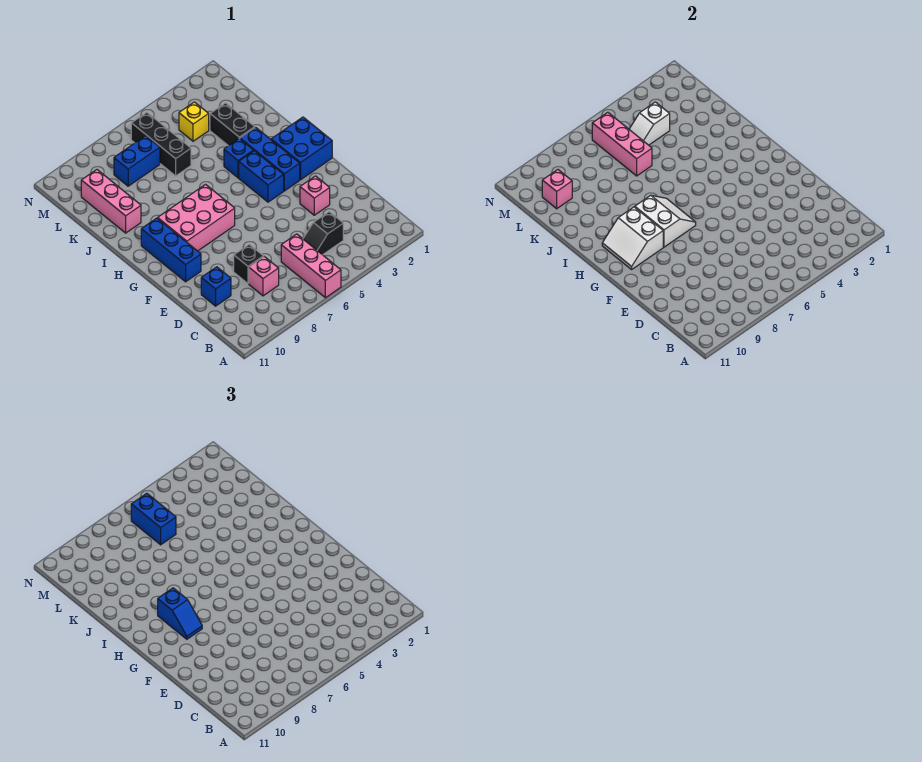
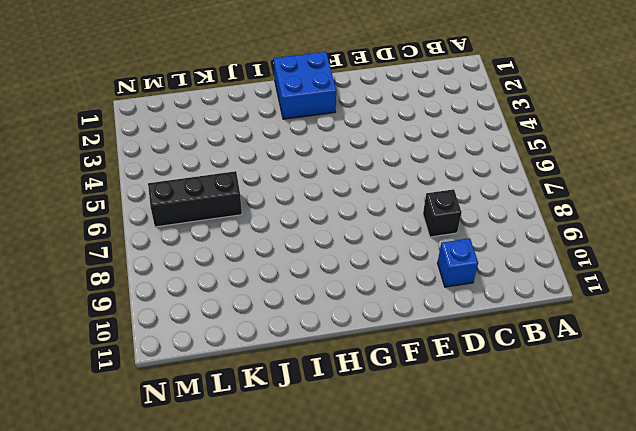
none -> pink 1x3 brick [281,234,341,298]
none -> black 1x2 slope [303,212,343,255]
none -> pink 1x1 brick [249,257,279,296]

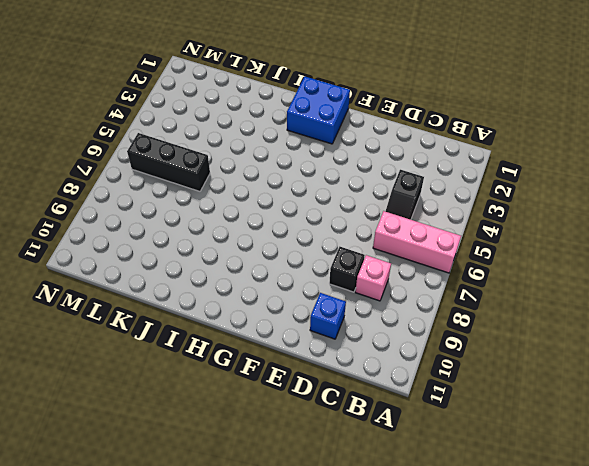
none -> pink 1x1 brick [300,176,330,215]
none -> blue 1x3 brick [141,218,201,282]
none -> blue 1x3 brick [240,127,300,191]

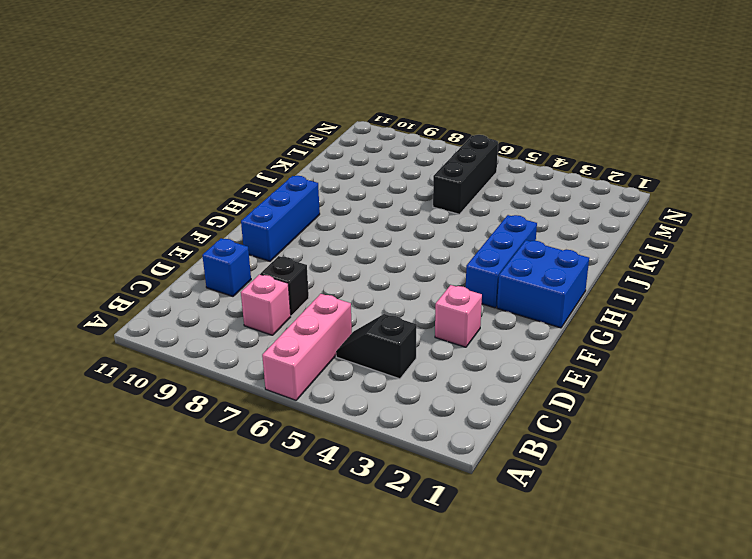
none -> blue 1x2 brick [239,151,284,202]
none -> pink 2x3 brick [158,185,235,251]
none -> blue 1x1 brick [224,139,254,178]

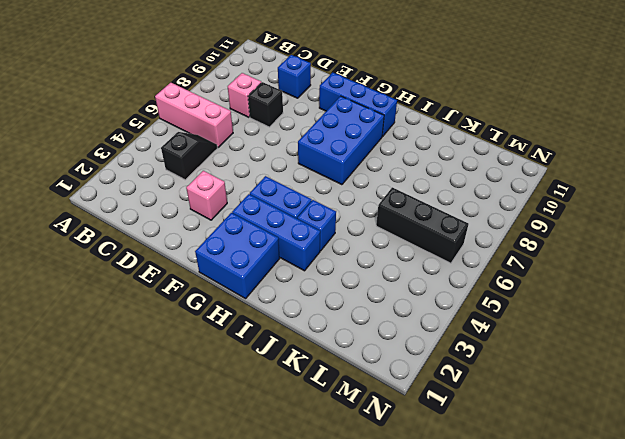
blue 2x3 brick [298,96,384,185] -> pink 2x3 brick [158,185,235,251]
none -> black 1x2 brick [210,103,255,146]
none -> pink 1x3 brick [81,170,141,233]
none -> yellow 1x1 brick [179,102,209,141]

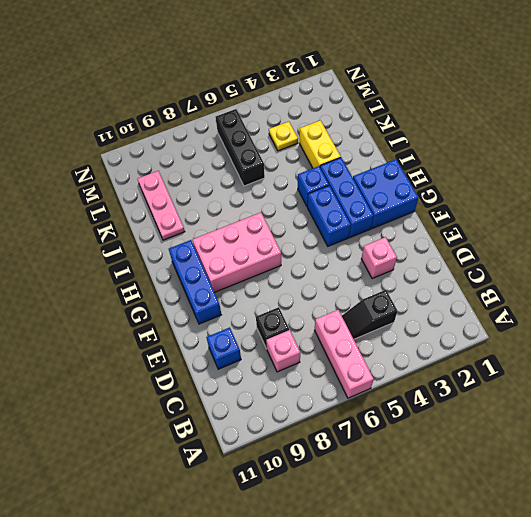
yellow 1x2 brick [300,120,341,168] -> black 1x2 brick [210,103,255,146]
pink 1x3 plate [138,171,185,240] -> pink 1x3 brick [81,170,141,233]
yellow 1x1 plate [269,122,298,151] -> yellow 1x1 brick [179,102,209,141]
none -> blue 1x2 brick [114,136,160,186]
none -> white 2x2 slope [635,195,696,247]
none -> white 2x2 slope [602,207,663,269]

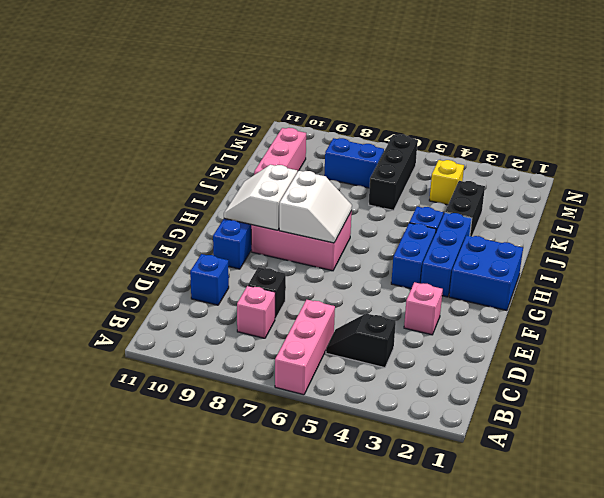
none -> pink 1x3 brick [592,112,652,176]
none -> white 1x2 slope [629,102,670,145]
none -> pink 1x1 brick [542,170,572,209]

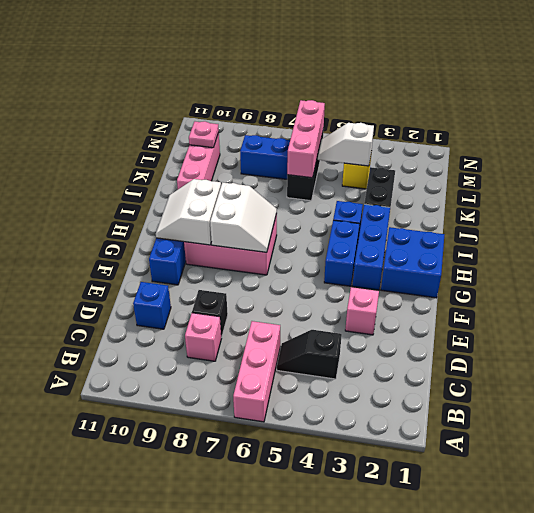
pink 1x1 plate [189,121,219,148] -> pink 1x1 brick [542,170,572,209]
none -> blue 1x2 slope [158,588,202,639]
none -> blue 1x2 brick [131,493,176,545]

